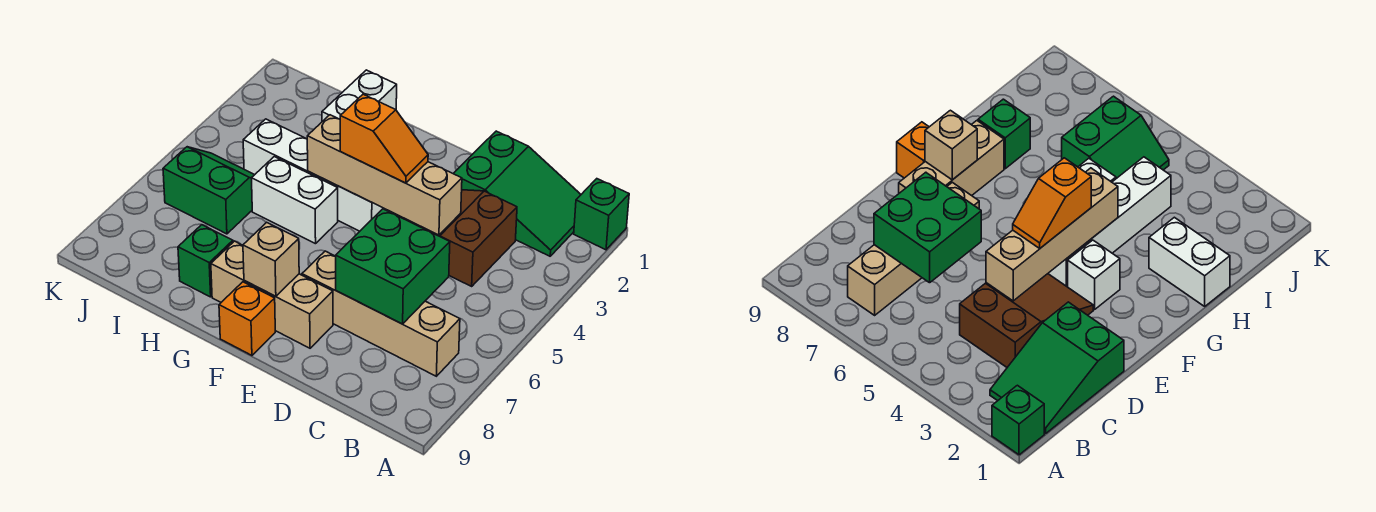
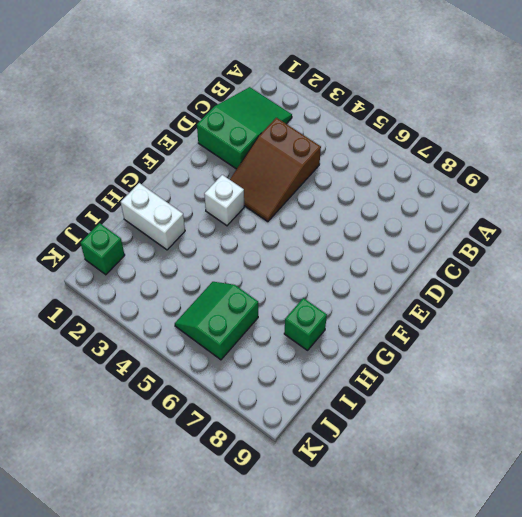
green 1x1 brick [80,223,125,275] -> green 1x1 brick moved to [574,179,629,250]
none -> tan 1x4 brick [302,251,460,376]
none -> tan 1x3 brick [211,241,333,348]
none -> white 1x4 brick [243,119,392,231]

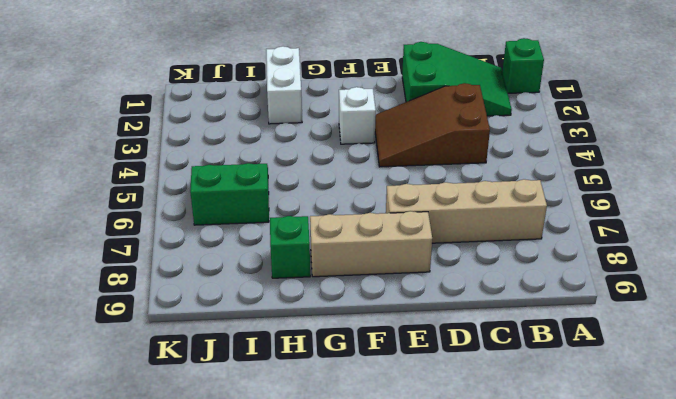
none -> white 1x4 brick [243,119,392,231]
none -> orange 1x1 brick [219,282,275,355]
none -> white 1x2 brick [252,157,338,244]

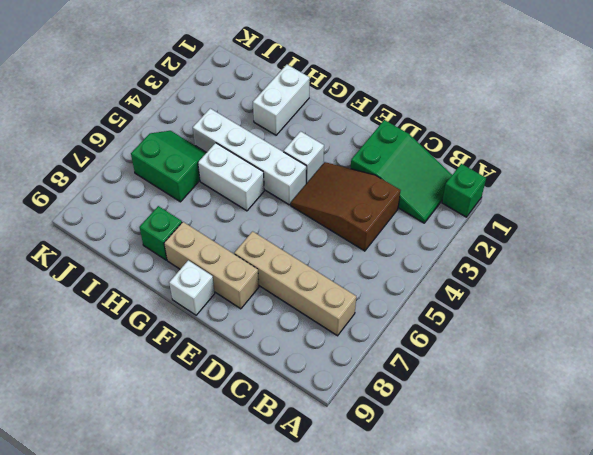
white 1x1 brick [169,260,215,315] -> orange 1x1 brick [219,282,275,355]
none -> green 2x2 brick [336,209,450,324]
none -> tan 1x4 brick [307,115,462,235]
none -> tan 1x1 brick [243,222,299,296]

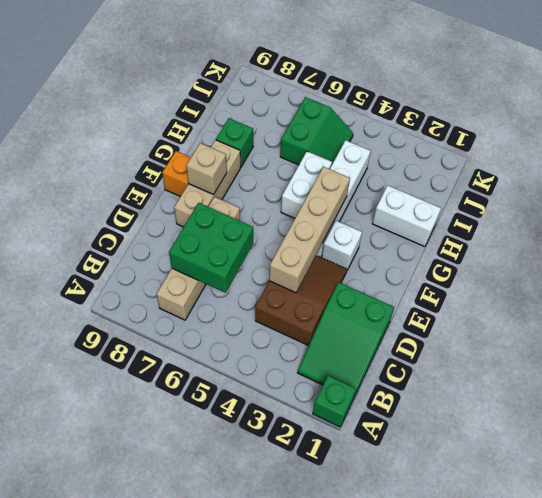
none -> orange 1x2 slope [340,94,428,183]

